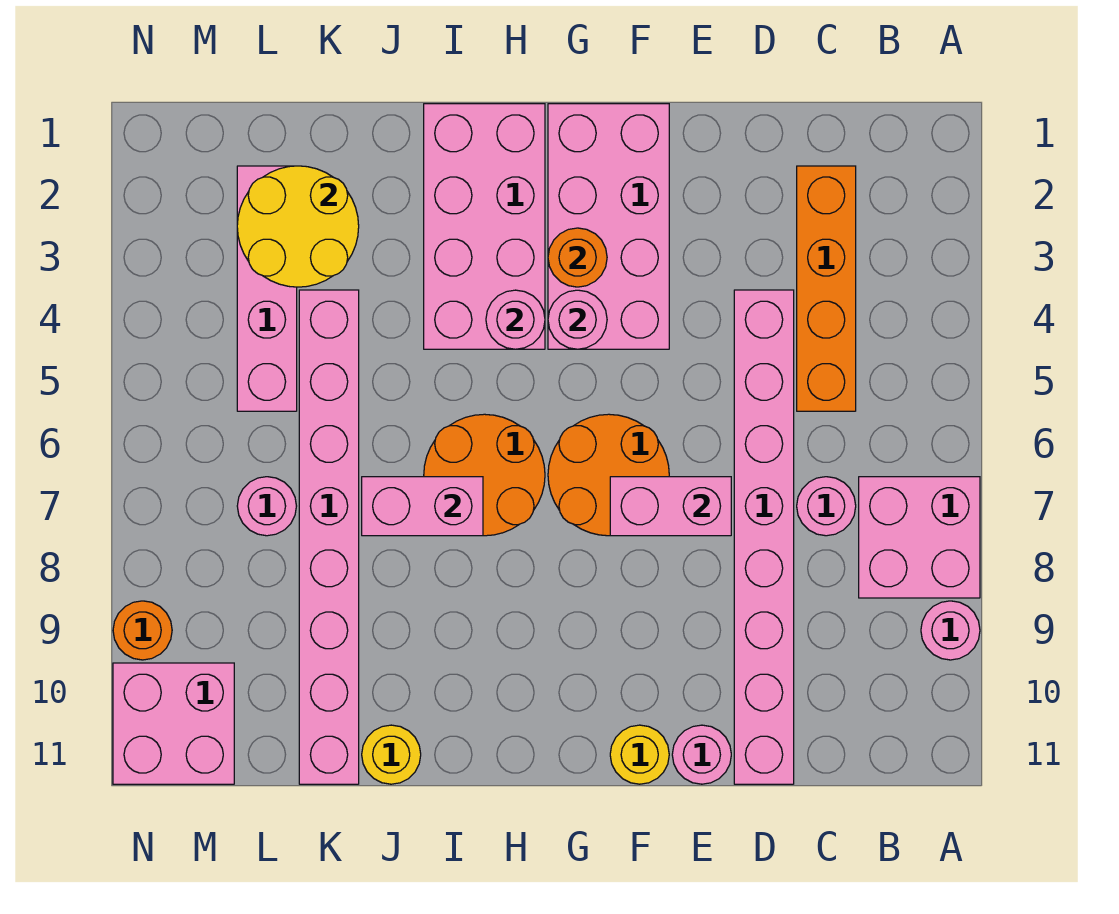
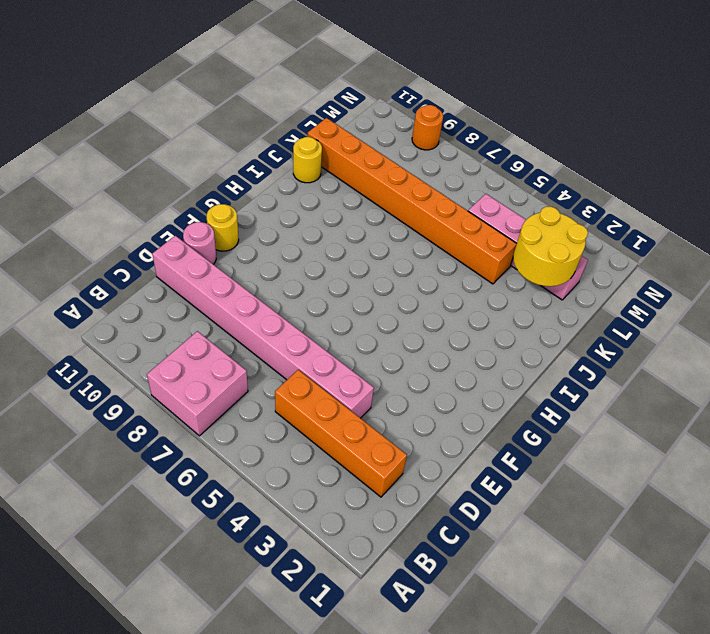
orange 1x8 brick [308,118,517,284] -> pink 1x8 brick [299,290,359,784]
none -> pink 1x1 round brick [921,601,980,660]
none -> pink 1x1 round brick [797,477,856,536]
none -> pink 2x4 brick [548,104,669,349]

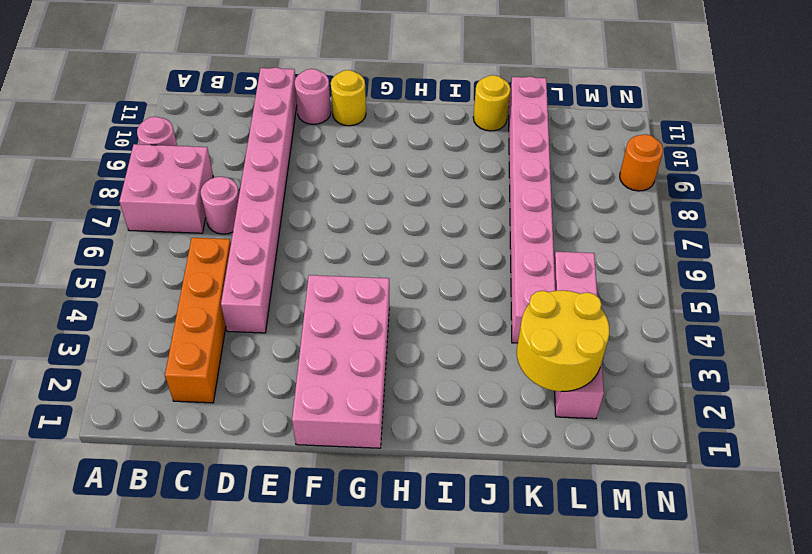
none -> orange 2x2 round brick [548,414,669,536]
none -> pink 2x4 brick [424,104,545,349]
none -> orange 2x2 round brick [424,414,545,536]

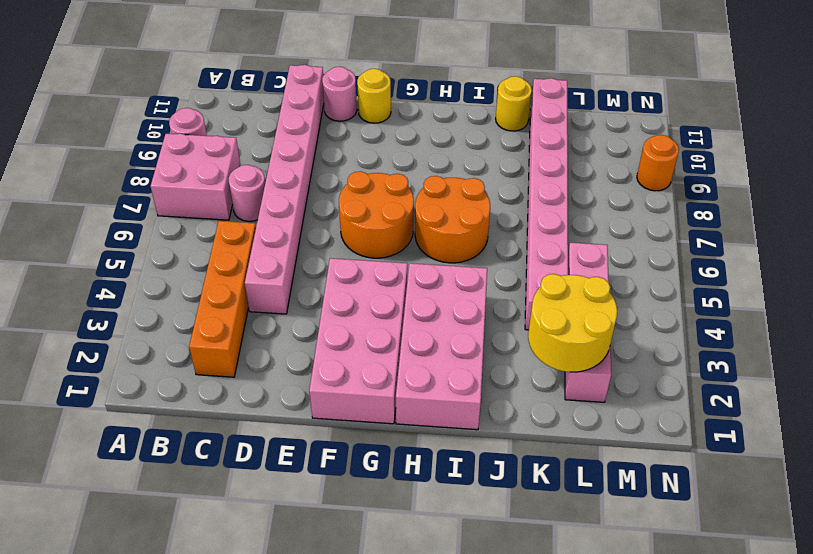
none -> pink 1x1 round brick [237,477,296,536]
none -> pink 2x2 brick [113,663,234,784]
none -> pink 1x2 brick [610,477,731,536]

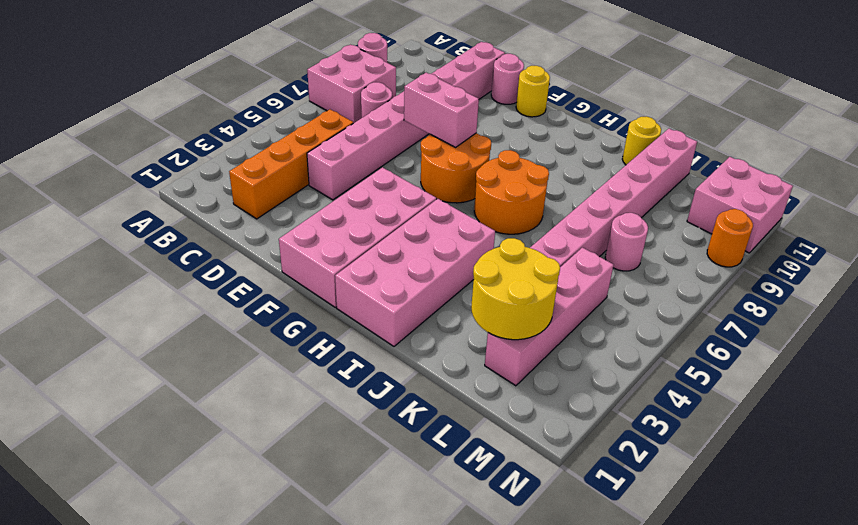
none -> orange 1x1 round brick [548,228,607,287]
none -> pink 1x1 round brick [548,290,607,349]
none -> pink 1x1 round brick [486,290,545,349]

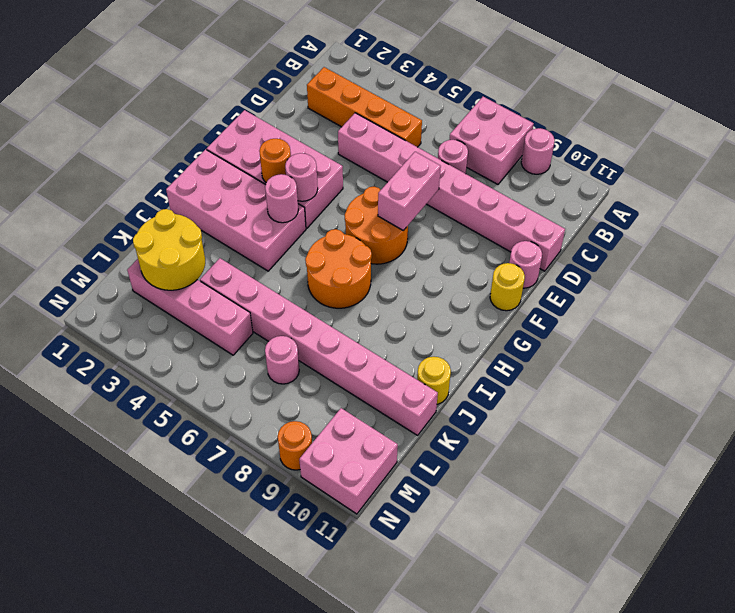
none -> pink 1x2 brick [362,477,483,536]

